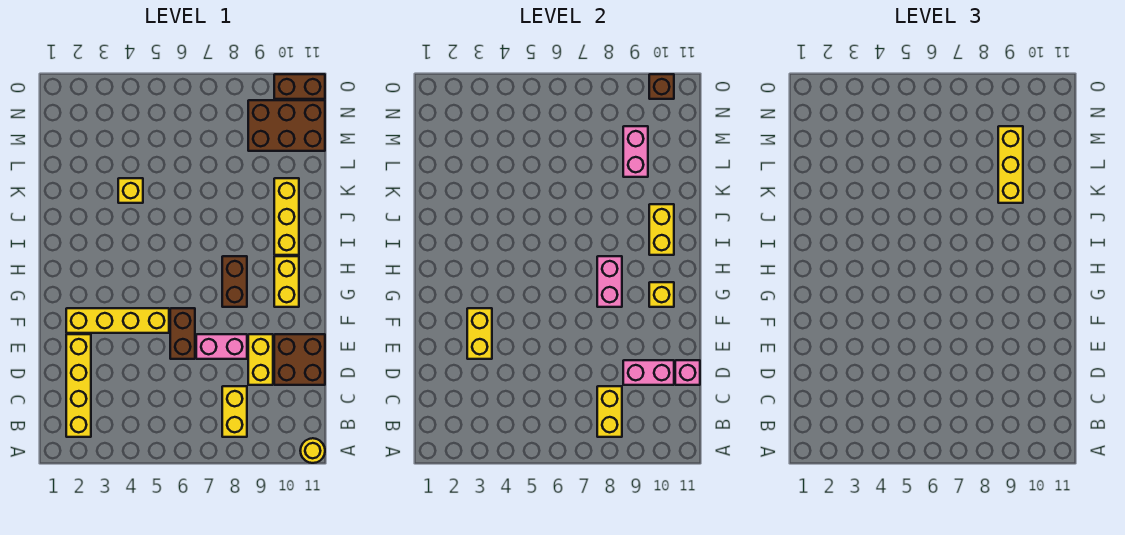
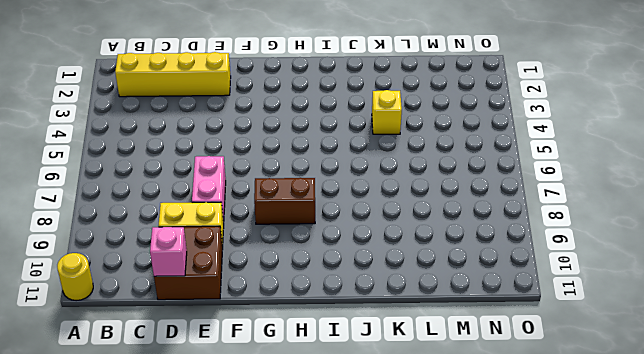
none -> yellow 1x2 brick [222,386,247,437]
none -> brown 1x2 brick [170,308,195,359]
none -> yellow 1x4 brick [66,308,169,333]

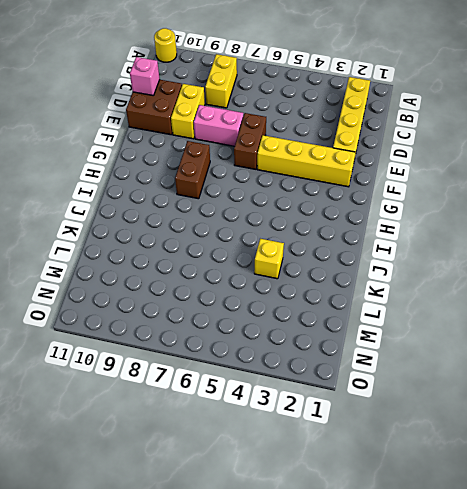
none -> yellow 1x2 brick [274,256,299,307]
none -> yellow 1x3 brick [274,178,299,255]
none -> brown 2x3 brick [248,100,325,151]

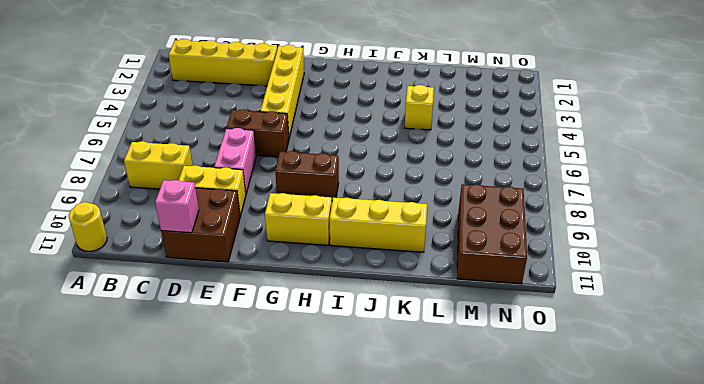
none -> brown 1x2 brick [274,74,325,99]
none -> yellow 1x2 brick [597,386,622,437]
none -> pink 1x2 brick [623,360,674,385]

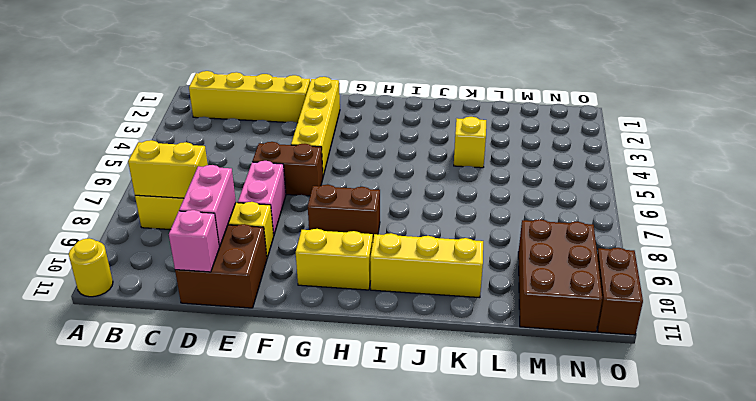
none -> yellow 1x2 brick [467,308,492,359]
none -> pink 1x2 brick [597,256,622,307]
none -> yellow 1x1 brick [649,282,674,307]

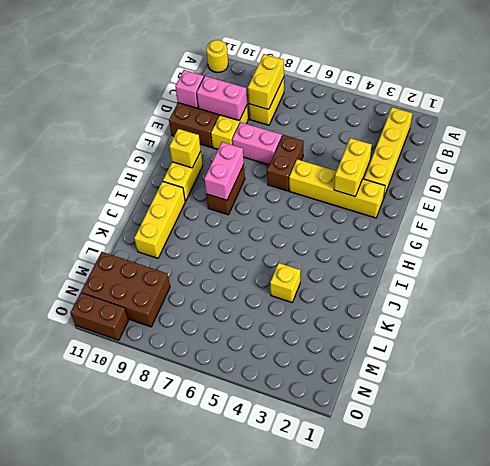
none -> yellow 1x2 brick [649,204,674,255]
none -> pink 1x2 brick [623,126,648,177]
none -> brown 1x1 brick [649,74,674,99]

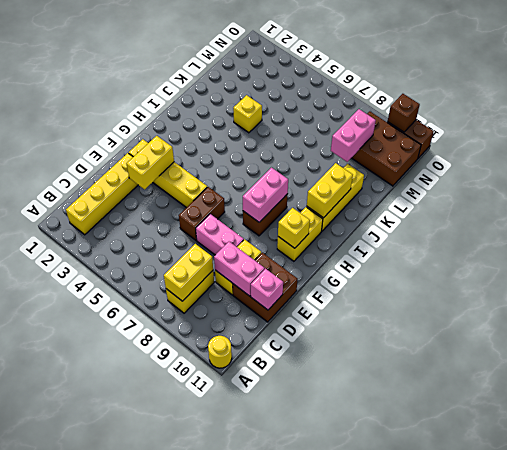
none -> yellow 1x3 brick [998,126,1023,203]

